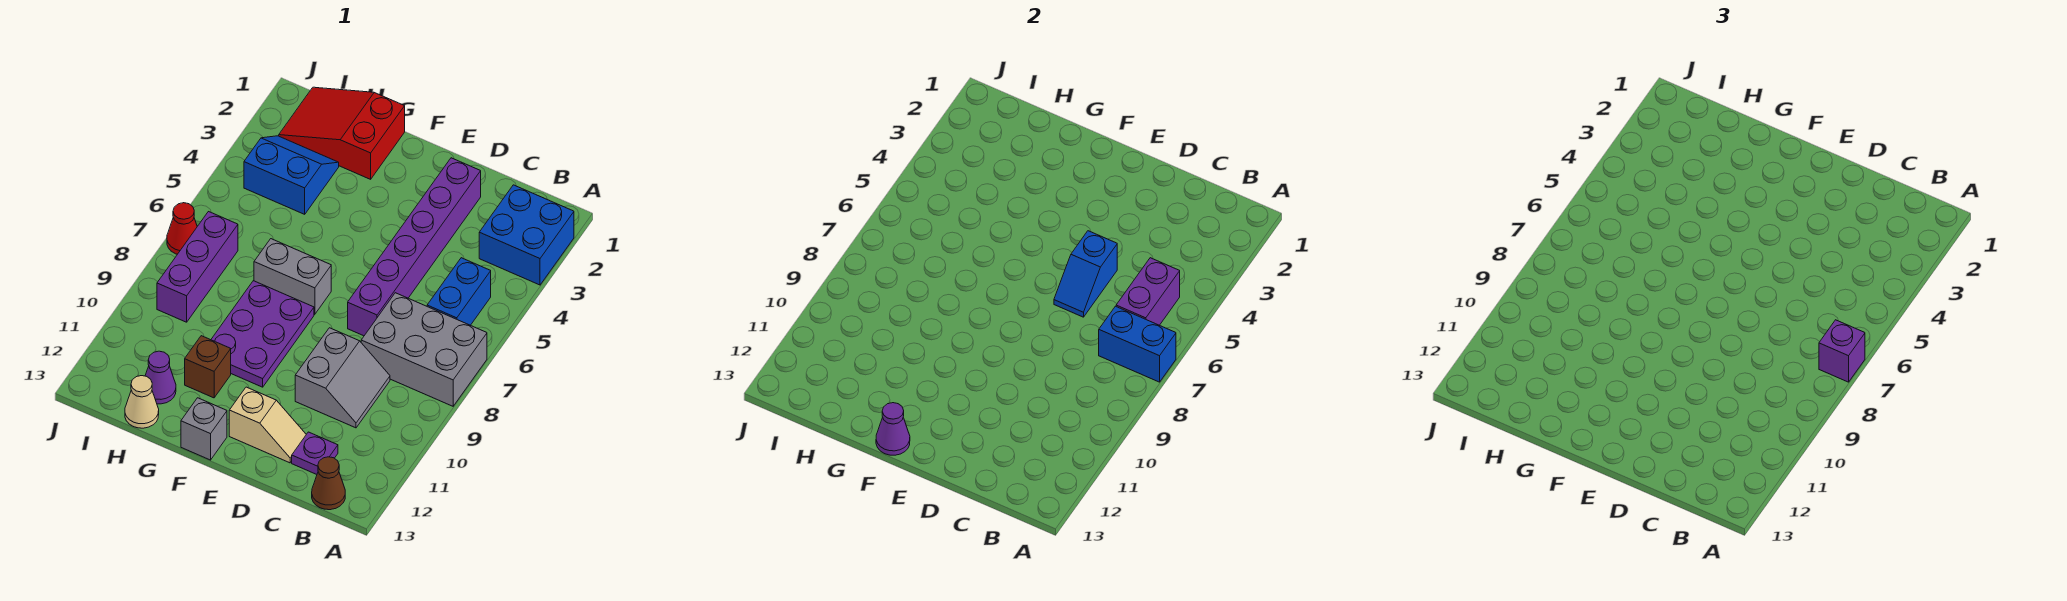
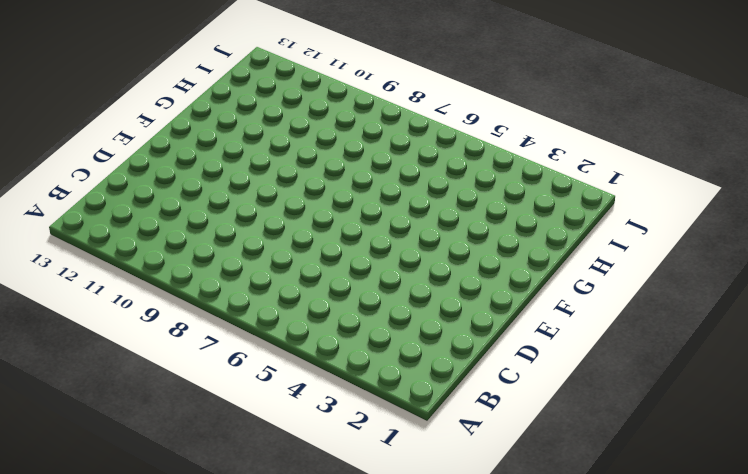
none -> blue 2x2 brick [479,185,574,285]
none -> grey 2x3 brick [361,293,487,406]
none -> blue 1x2 brick [427,258,491,325]

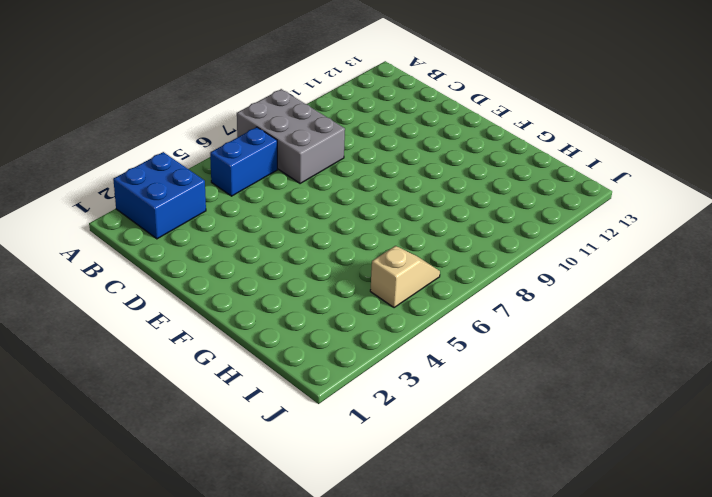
tan 1x2 slope [370,246,440,308] -> tan 1x2 slope turned to [229,387,306,463]
none -> brown 1x1 cone [312,457,345,510]
none -> grey 2x2 slope [295,328,390,428]
none -> purple 1x1 plate [292,432,338,474]

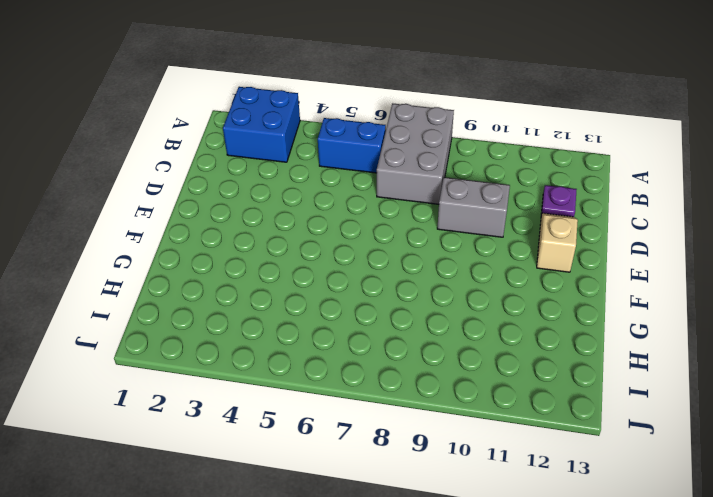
none -> brown 1x1 cone [312,457,345,510]
none -> purple 1x6 brick [348,158,481,336]
none -> grey 1x2 brick [254,239,331,314]

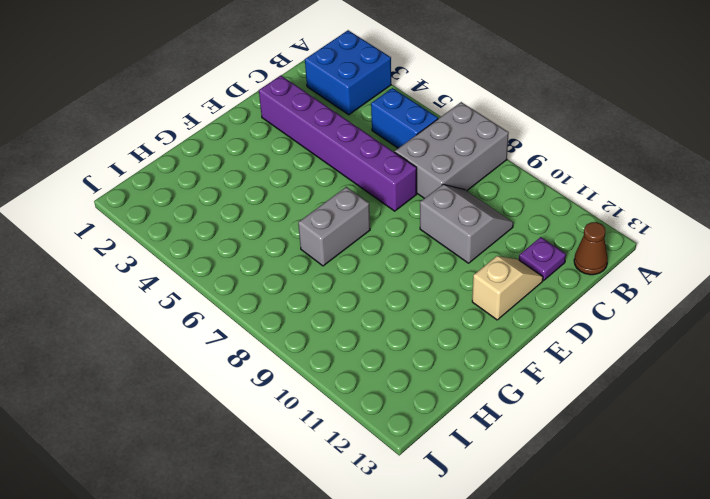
none -> purple 2x3 plate [211,281,314,387]
none -> grey 1x1 brick [181,398,227,460]
none -> red 2x3 slope [279,87,405,179]

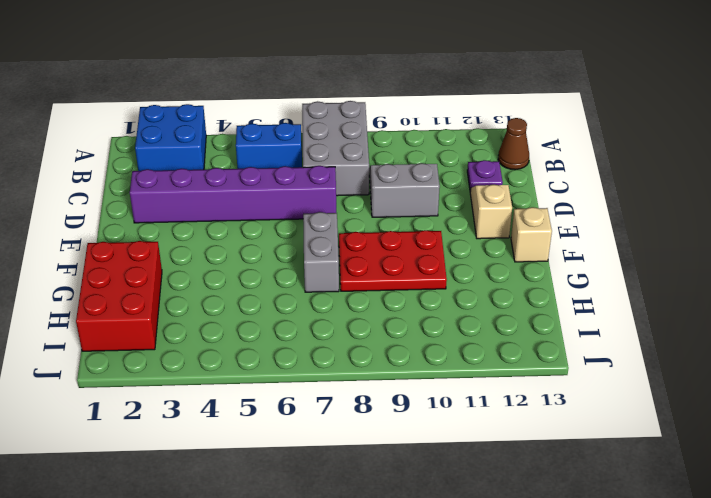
red 2x3 plate [339,230,447,291] -> purple 2x3 plate [211,281,314,387]
tan 1x1 brick [511,207,552,262] -> grey 1x1 brick [181,398,227,460]
red 2x3 brick [76,241,162,351] -> red 2x3 slope [279,87,405,179]
none -> brown 1x1 brick [185,336,231,398]
none -> blue 2x2 slope [244,136,339,214]
none -> purple 1x1 cone [145,351,176,404]

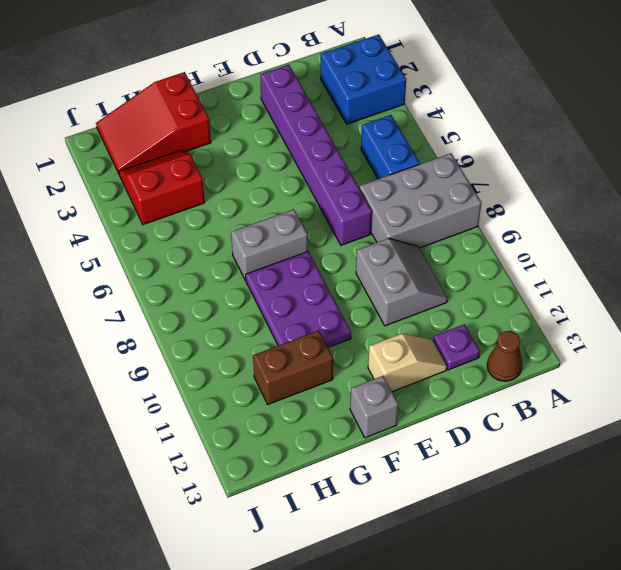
brown 1x2 brick [253,331,333,404] -> brown 1x1 brick [185,336,231,398]
red 2x2 slope [119,150,205,225] -> blue 2x2 slope [244,136,339,214]
none -> purple 1x1 cone [145,351,176,404]
none -> tan 1x1 cone [125,376,159,428]
none -> purple 1x3 brick [157,212,238,322]

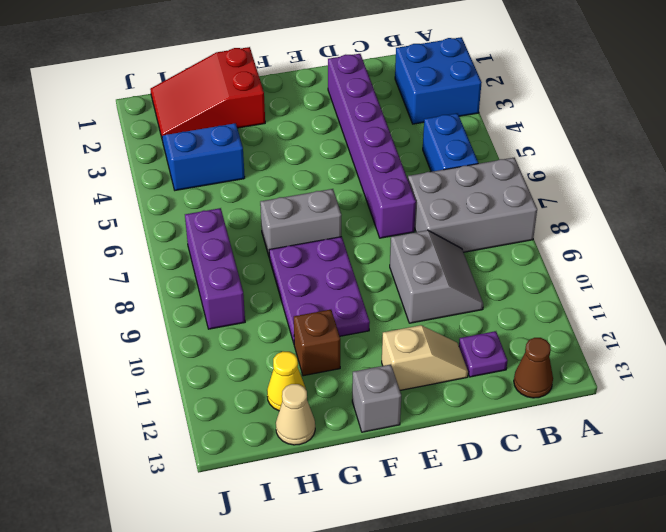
yellow 1x1 cone [267,351,306,411] -> purple 1x1 cone [145,351,176,404]
none -> red 1x1 cone [167,203,197,254]
none -> blue 1x2 brick [1099,306,1176,382]
none -> purple 1x2 brick [1116,258,1180,325]

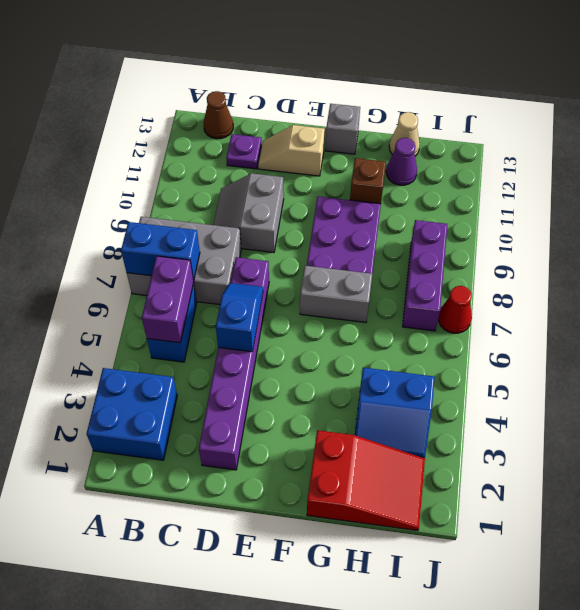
none -> purple 1x1 cone [876,403,910,455]
none -> purple 1x1 brick [1819,320,1865,382]

